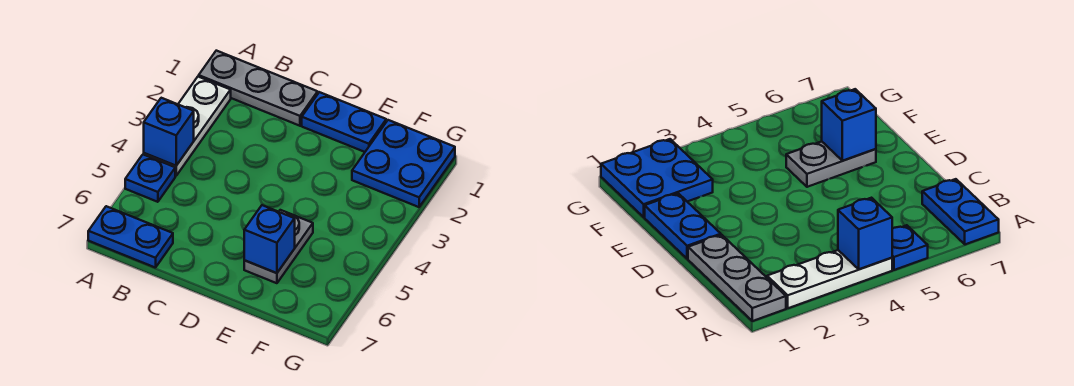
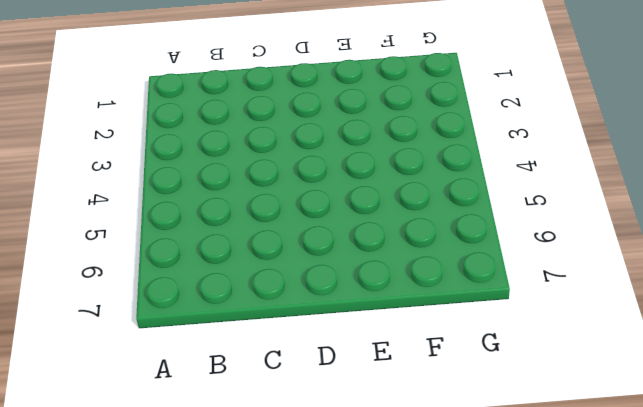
none -> grey 1x3 plate [199,51,318,126]
none -> white 1x3 plate [144,77,231,176]

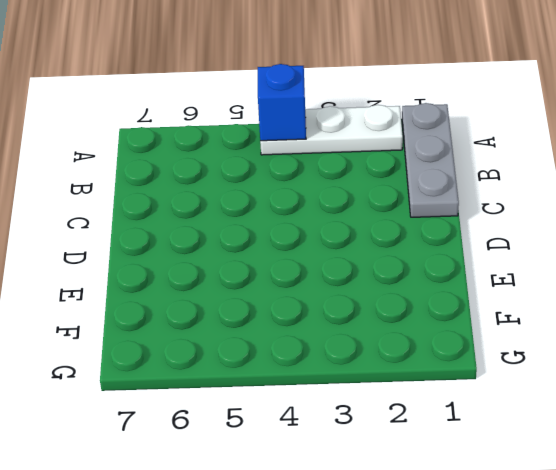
none -> blue 1x1 plate [125,154,175,202]
none -> blue 1x2 plate [88,206,173,268]

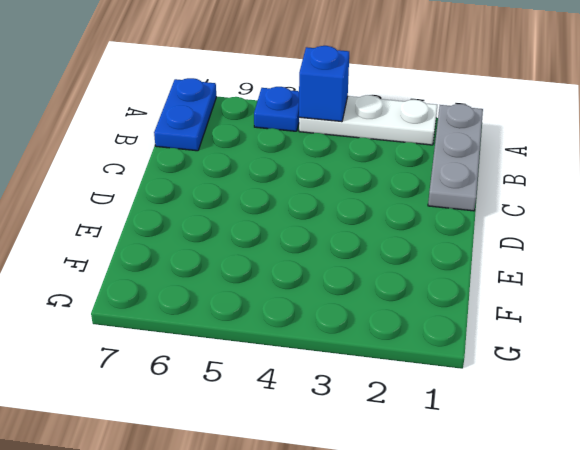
none -> blue 1x2 plate [302,92,386,152]
none -> grey 1x2 plate [244,210,313,283]

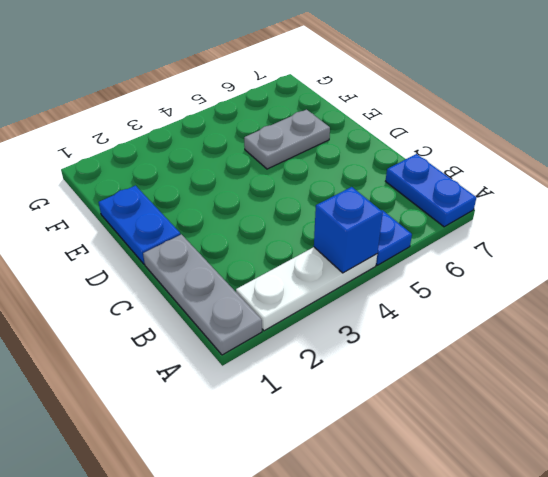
none -> blue 2x2 plate [352,120,455,207]
none -> blue 1x1 brick [244,205,295,273]

